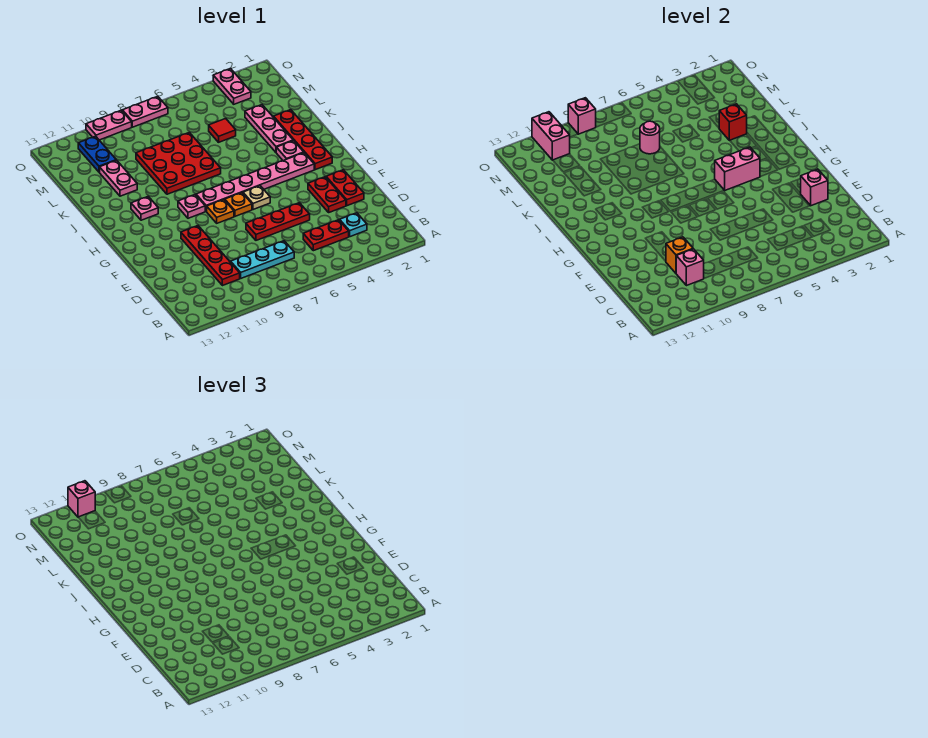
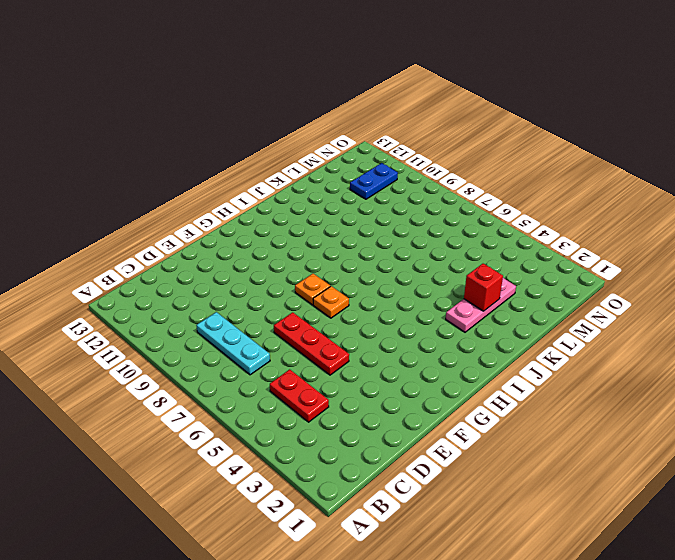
none -> cyan 1x1 plate [340,213,367,237]
none -> red 1x4 plate [181,226,240,286]
none -> red 1x2 plate [326,170,364,206]
none -> red 1x2 plate [308,177,346,212]

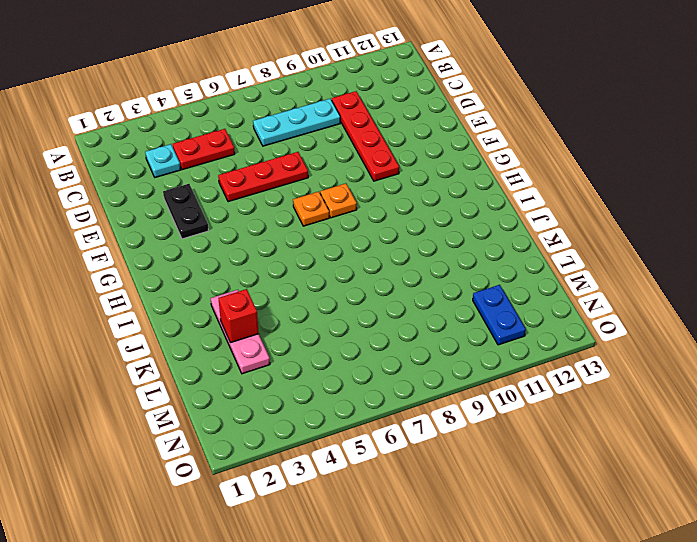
black 1x2 plate [163,184,209,239] -> red 1x2 plate [308,177,346,212]
none -> red 1x2 plate [326,170,364,206]
none -> tan 1x1 plate [243,186,270,210]
none -> red 1x4 plate [274,110,332,170]
none -> pink 1x6 plate [196,153,314,211]

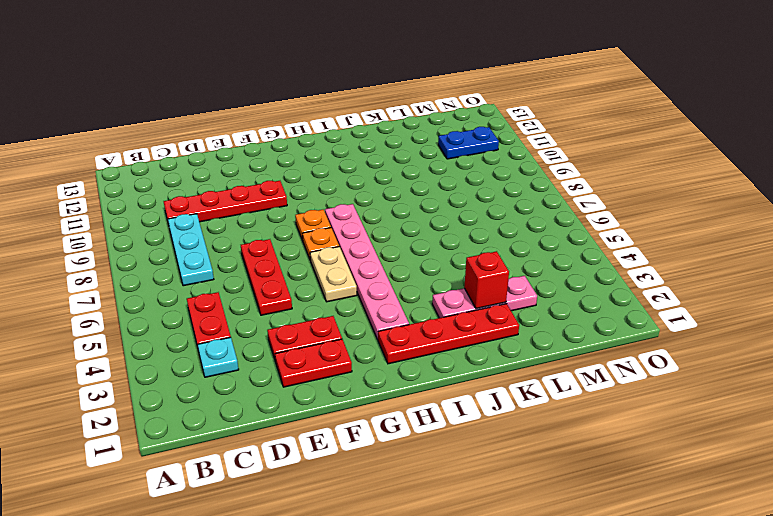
tan 1x2 plate [310,247,357,302] -> tan 1x1 plate [243,186,270,210]
none -> pink 1x1 plate [178,195,205,218]
none -> pink 1x1 plate [276,141,304,161]
none -> pink 1x1 plate [131,196,158,220]
none -> red 3x3 plate [136,132,221,194]

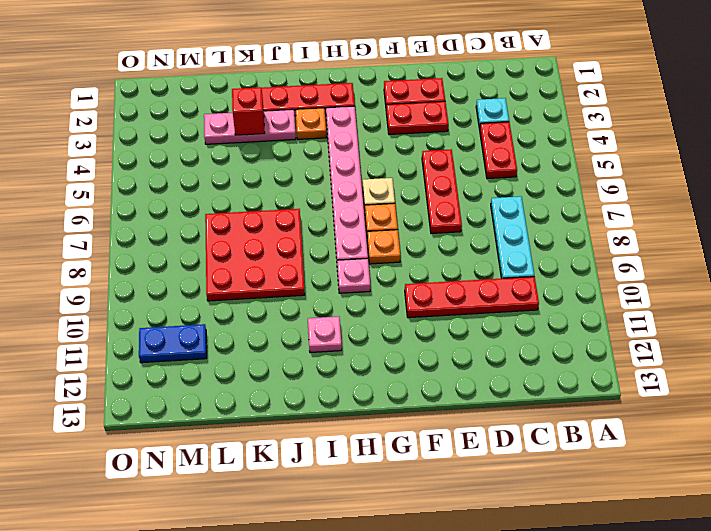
orange 1x1 plate [296,108,326,139] -> pink 1x1 plate [276,141,304,161]
none -> pink 1x2 plate [100,160,137,196]
none -> red 1x1 tile [209,119,236,142]
none -> pink 1x2 plate [213,69,251,104]
none -> pink 1x2 plate [122,96,168,127]

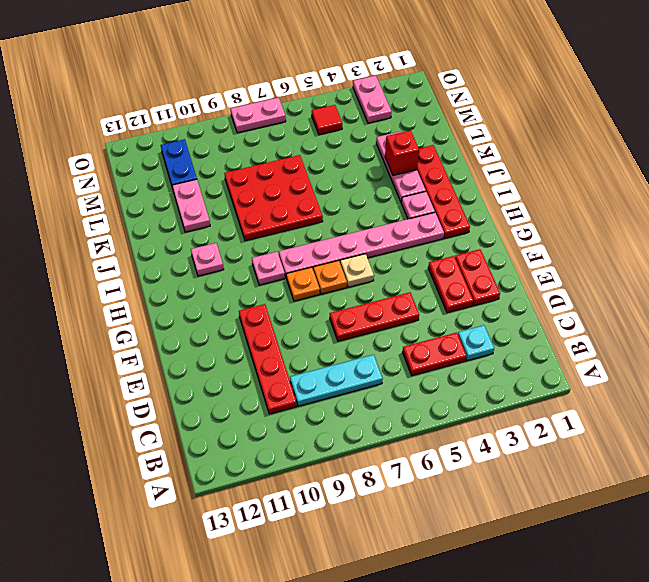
red 1x1 tile [312,105,342,135] -> red 1x1 tile moved to [209,119,236,142]
none -> pink 1x2 plate [86,110,132,140]
none -> pink 1x1 brick [676,249,704,286]
none -> orange 1x1 brick [666,237,693,273]
none -> pink 1x1 brick [801,169,828,206]

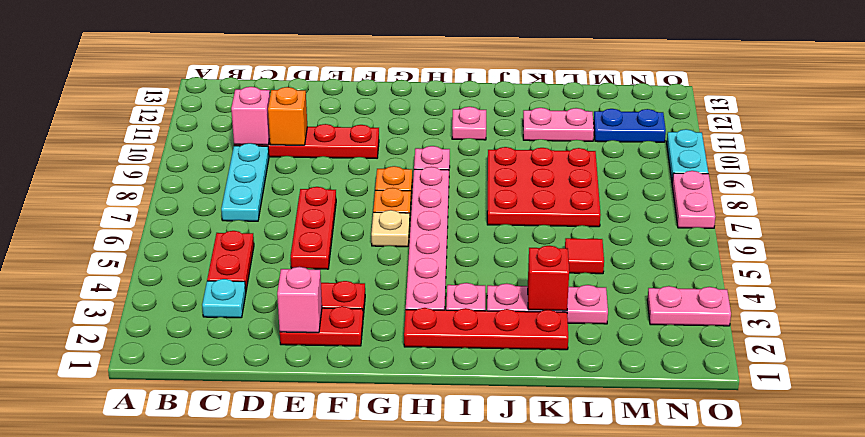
cyan 1x2 plate [667,129,708,181] -> pink 1x2 plate [86,110,132,140]
none -> pink 1x2 brick [715,147,760,190]
none -> pink 1x1 round brick [640,121,660,154]
none -> pink 1x2 brick [532,112,570,160]
none -> pink 1x1 brick [568,98,596,134]

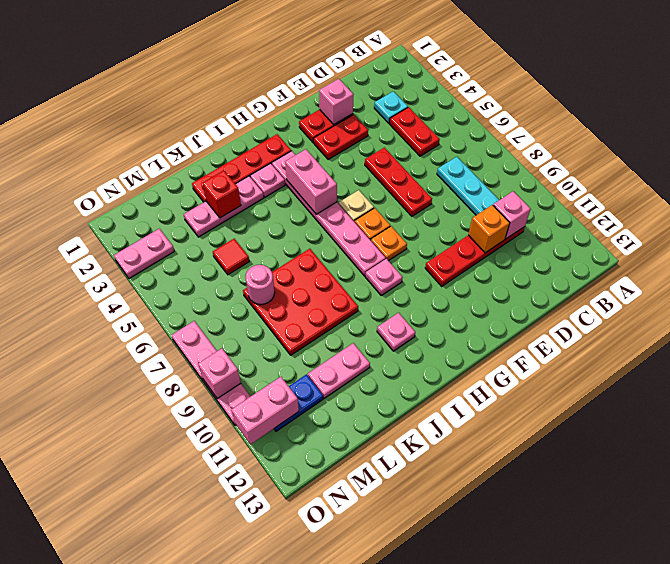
none -> pink 1x1 brick [68,481,95,517]

